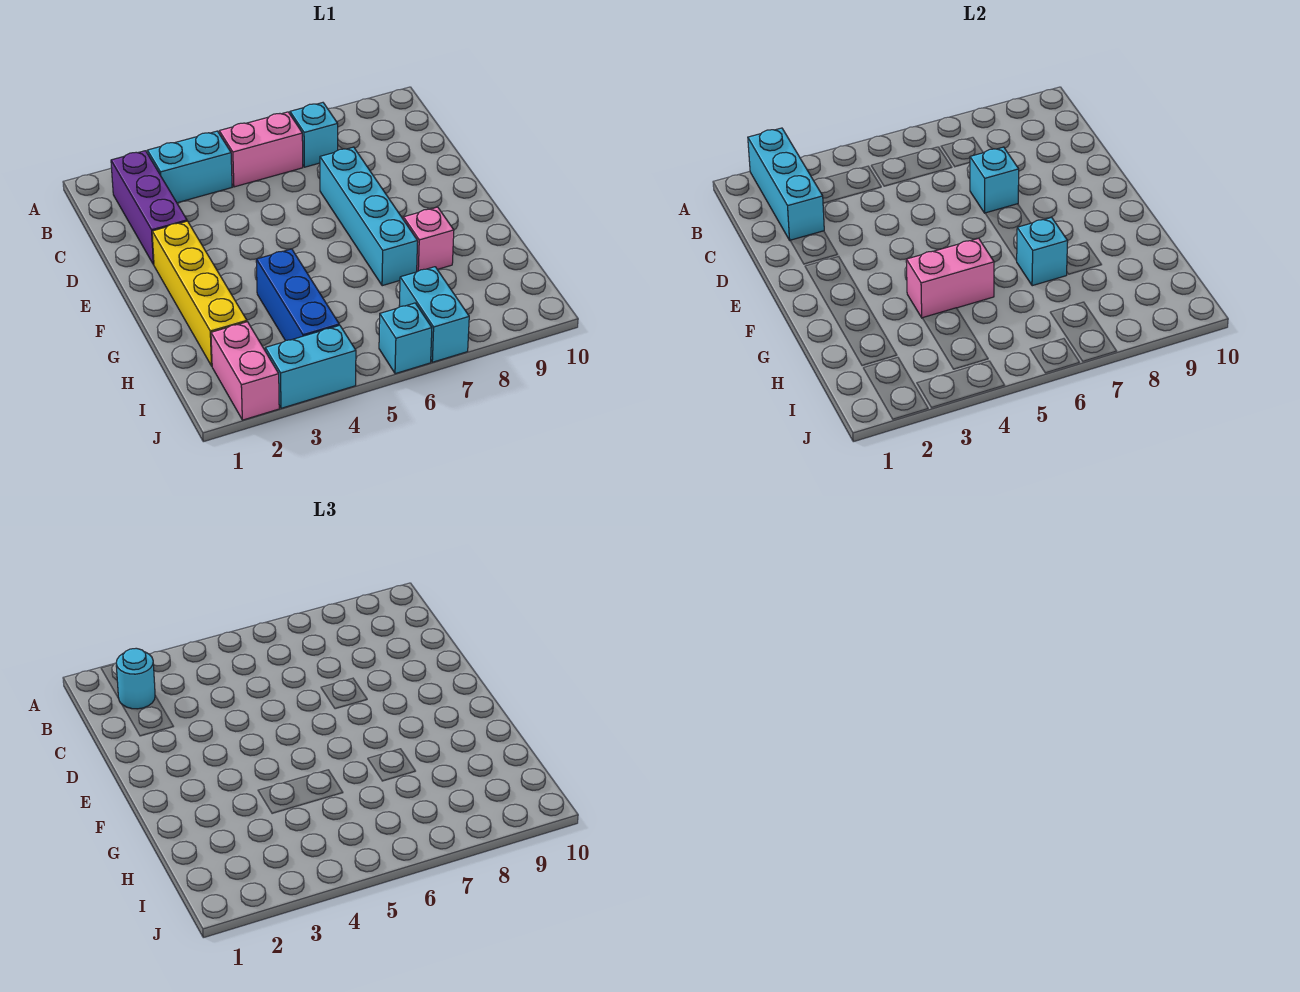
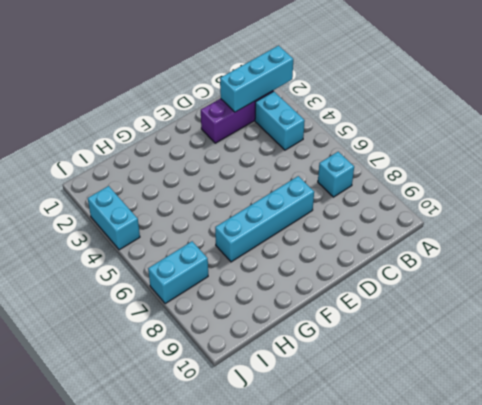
none -> pink 1x2 brick [219,112,303,187]
none -> yellow 1x4 brick [152,221,247,366]
none -> blue 1x3 brick [256,249,339,341]

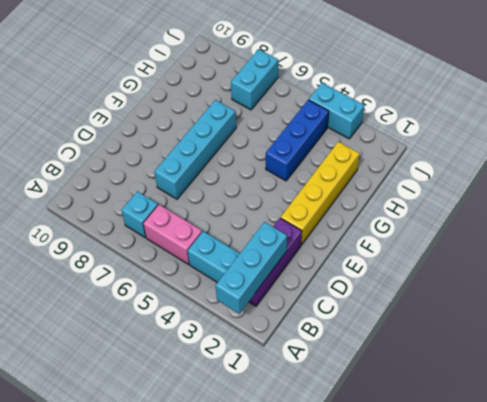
none -> pink 1x1 brick [403,207,454,272]
none -> pink 1x2 brick [211,322,279,420]
none -> cyan 1x1 brick [379,303,432,374]

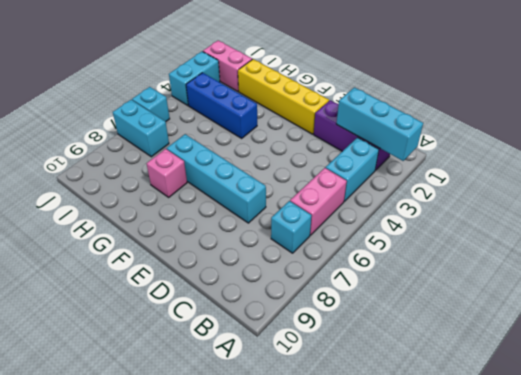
none -> cyan 1x1 brick [970,147,1019,213]
none -> pink 1x2 brick [906,238,994,318]
none -> cyan 1x1 brick [1017,217,1068,286]

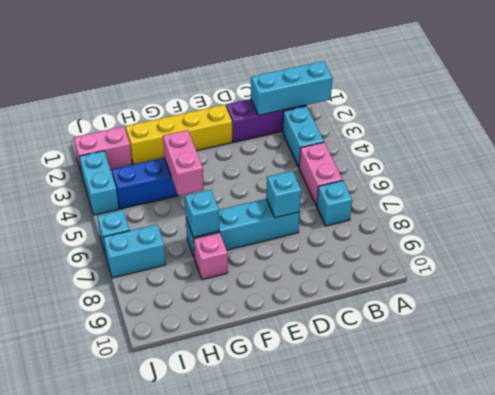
none -> cyan 1x1 round brick [116,648,155,709]

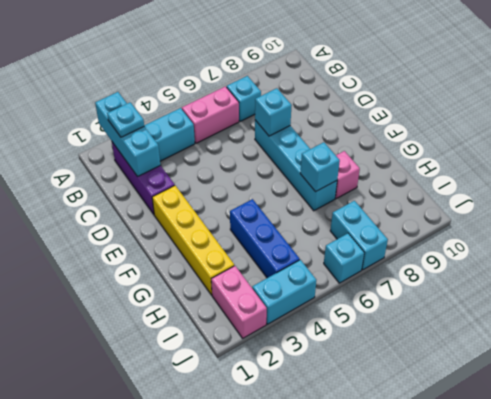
cyan 1x1 plate [107,102,144,137] -> cyan 1x1 round brick [116,648,155,709]
none -> pink 1x2 brick [906,238,994,318]

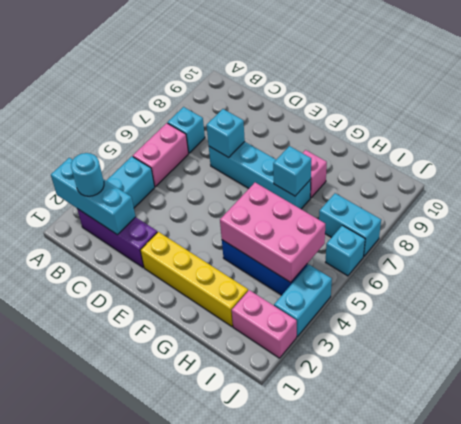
pink 2x3 brick [220,182,325,283] -> pink 1x2 brick [906,238,994,318]

